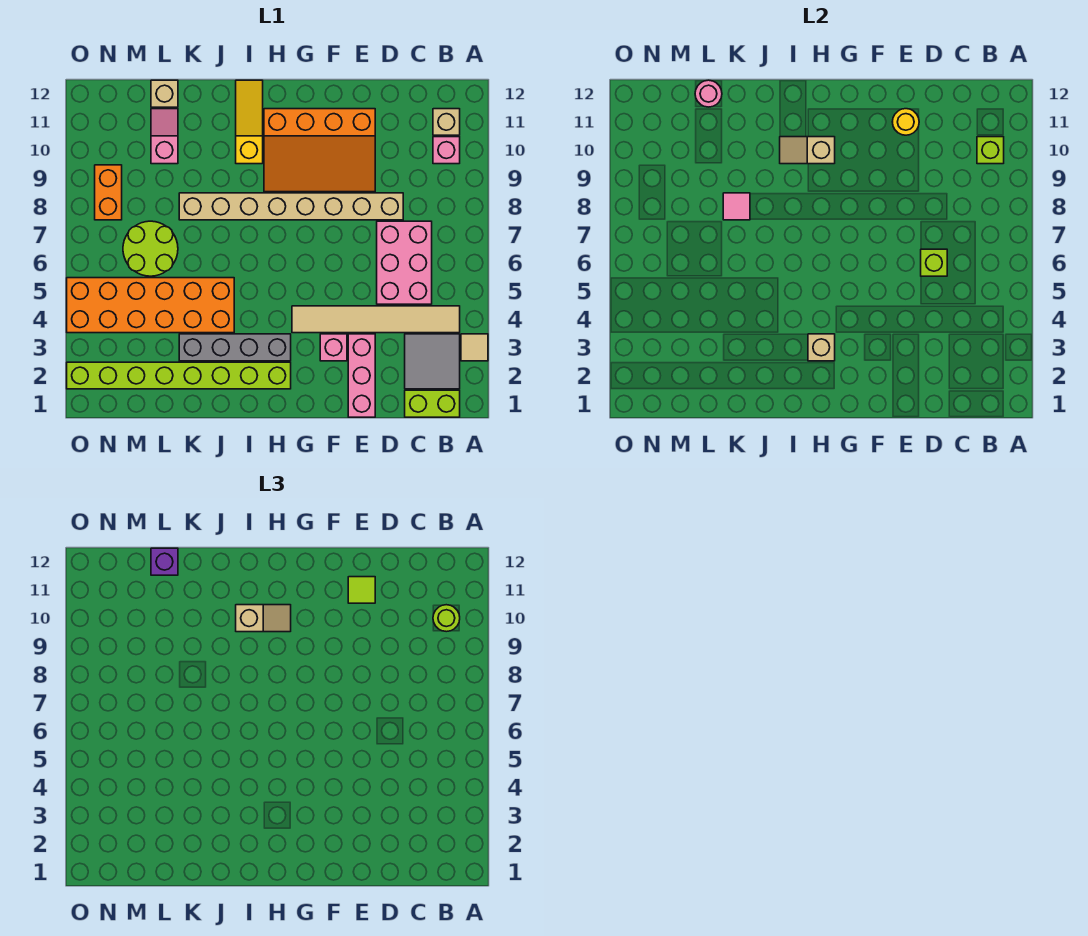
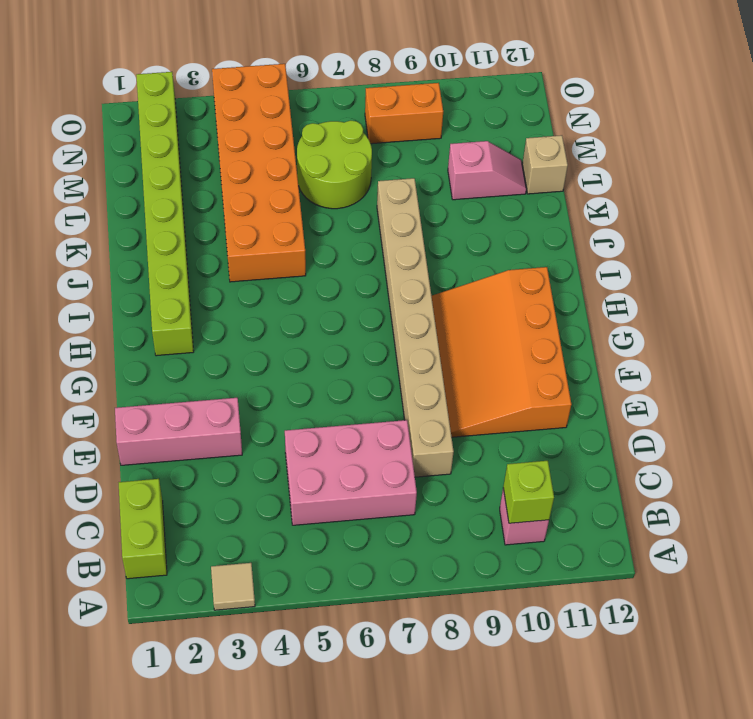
none -> grey 2x2 tile [405,334,460,389]
none -> tan 1x6 tile [292,306,460,333]
none -> tan 1x1 brick [433,109,460,135]
none -> pink 1x1 brick [320,334,347,361]

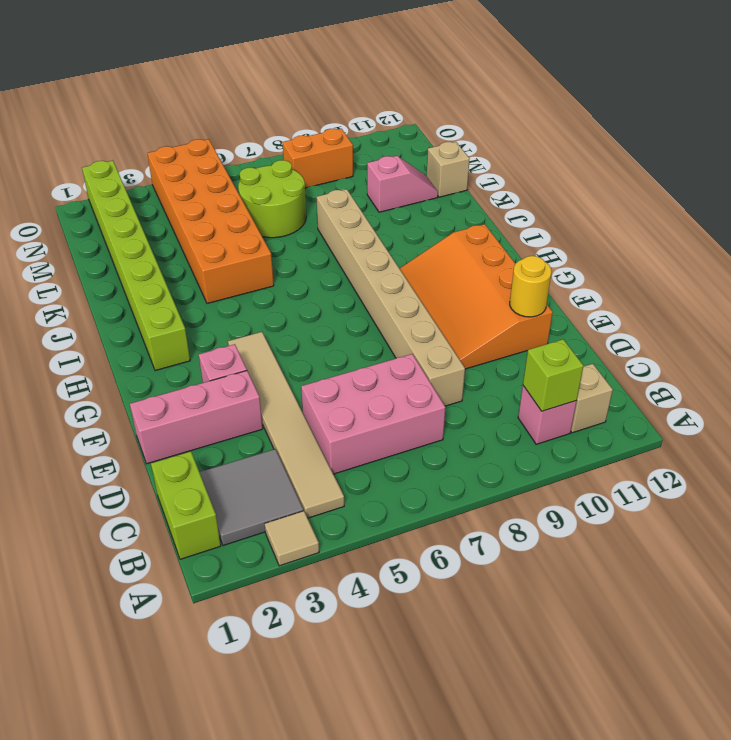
none -> grey 1x4 brick [179,334,291,361]
none -> yellow 1x3 slope [236,80,263,164]
none -> lime 1x1 brick [921,249,947,276]
none -> tan 1x1 brick [808,334,835,361]

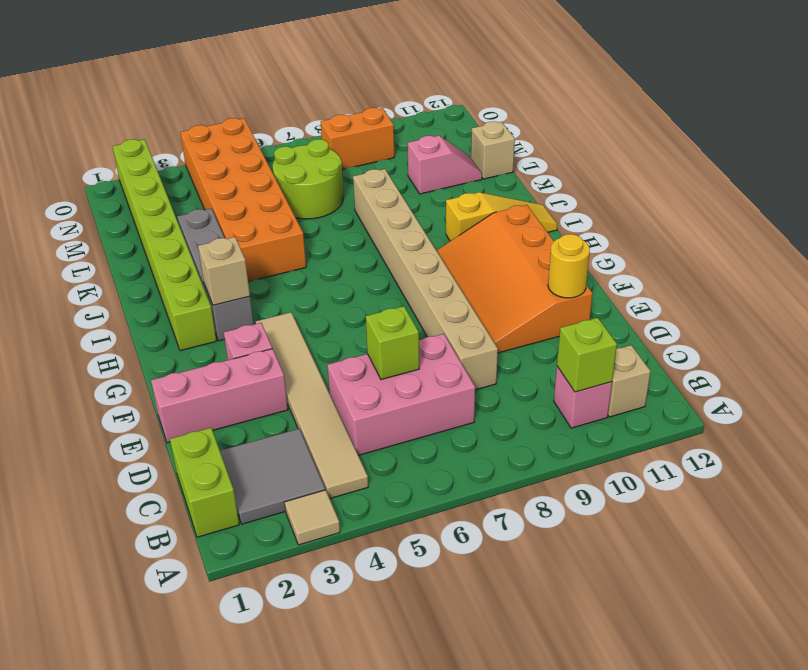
none -> tan 1x2 slope [780,137,835,164]
none -> pink 1x1 tile [723,193,750,220]
none -> pink 1x1 round brick [695,80,722,107]
none -> lime 1x1 round brick [433,605,460,632]

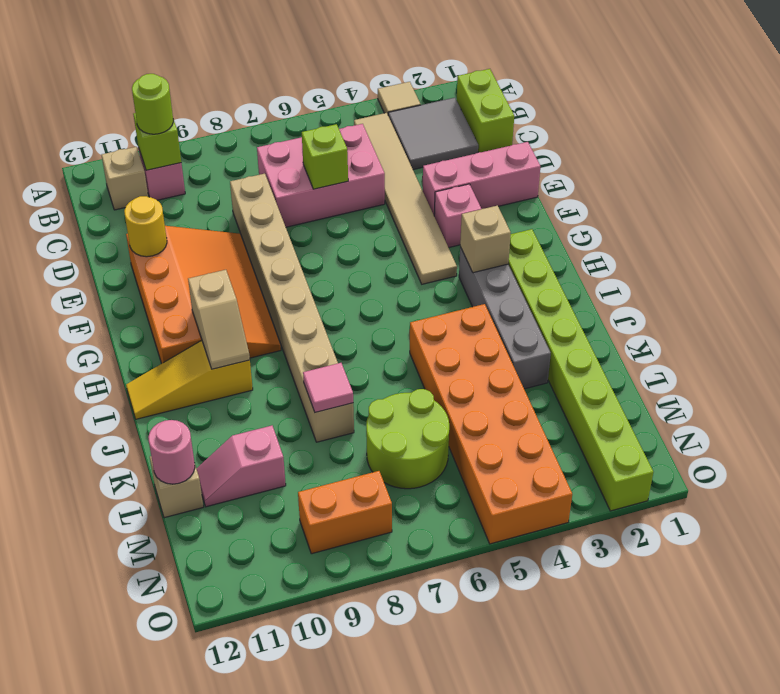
none -> lime 1x1 tile [348,577,375,603]
none -> tan 1x2 slope [236,605,291,632]
none -> purple 1x1 brick [151,548,178,575]

